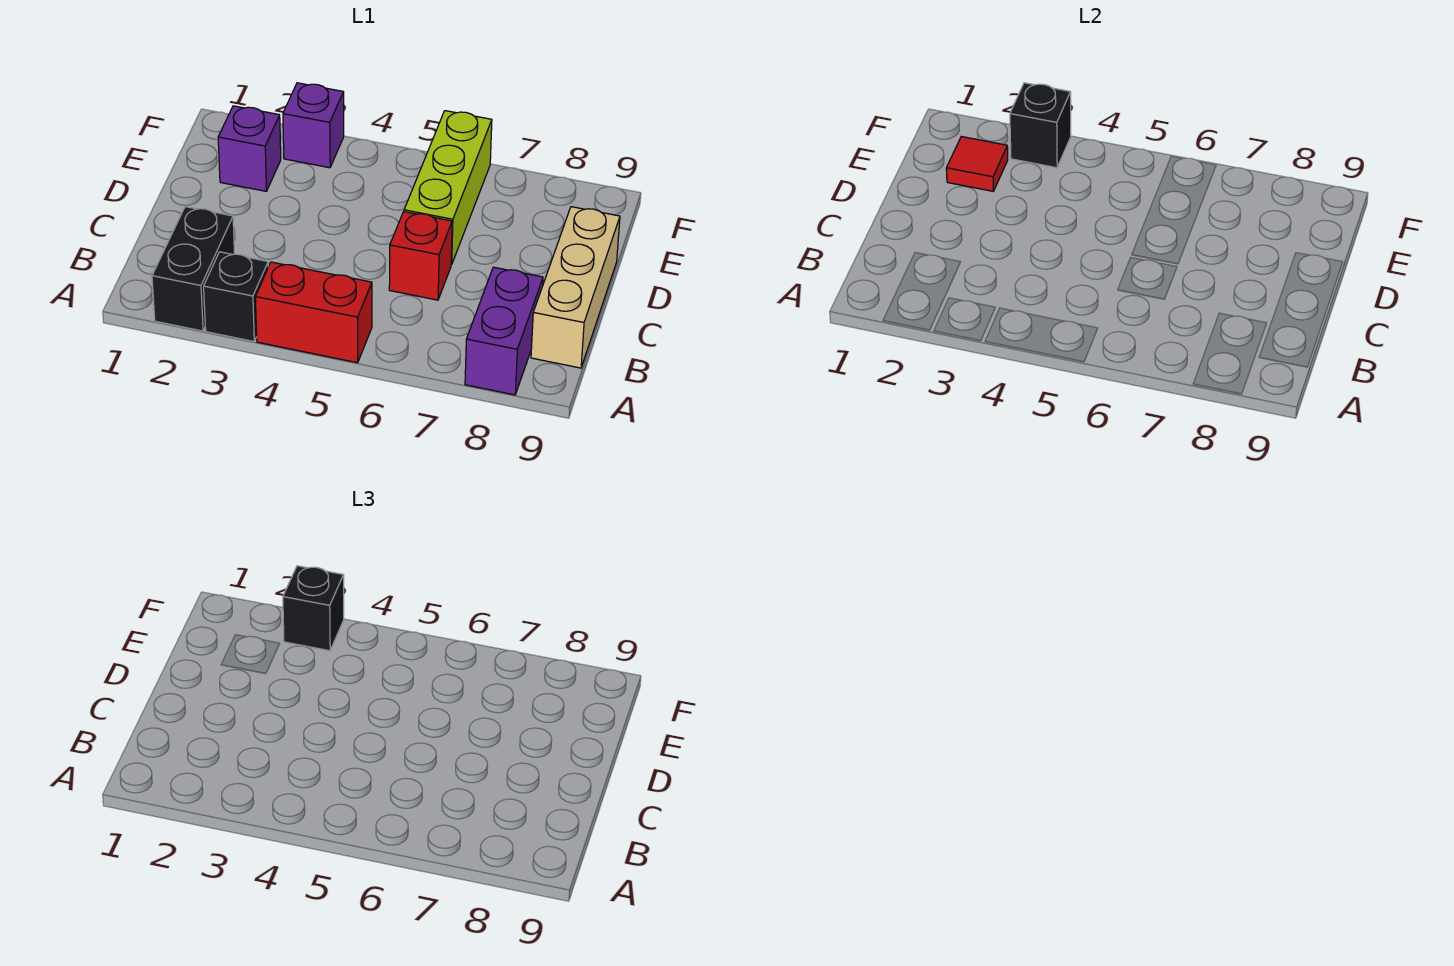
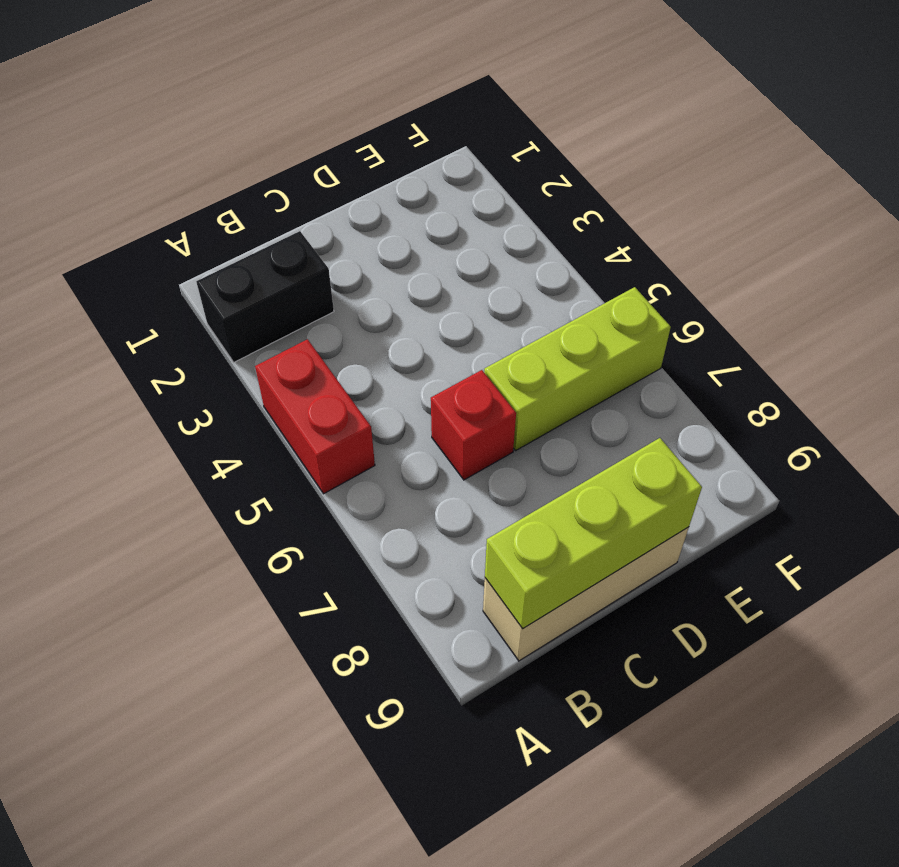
lime 1x3 brick [485,438,702,629] -> none
none -> black 1x1 brick [204,252,268,341]
none -> purple 1x2 brick [465,267,543,395]
none -> purple 1x1 brick [218,106,281,191]

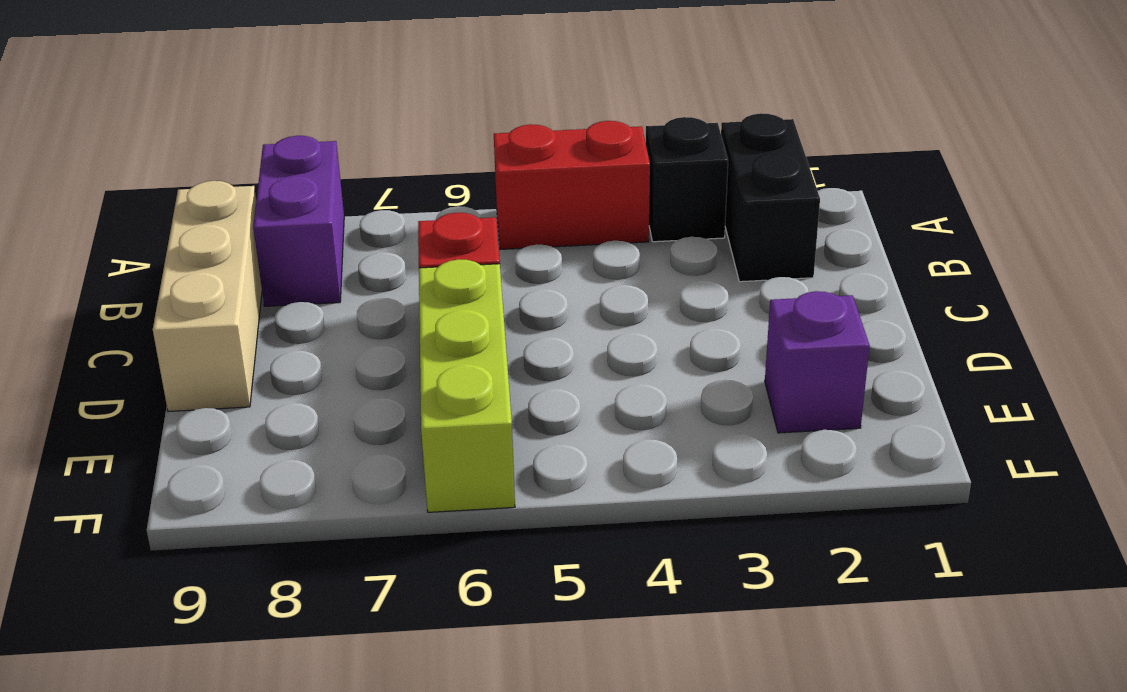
none -> purple 1x1 brick [283,83,344,168]
none -> red 1x1 tile [946,137,1008,191]
none -> black 1x1 brick [1010,83,1071,168]

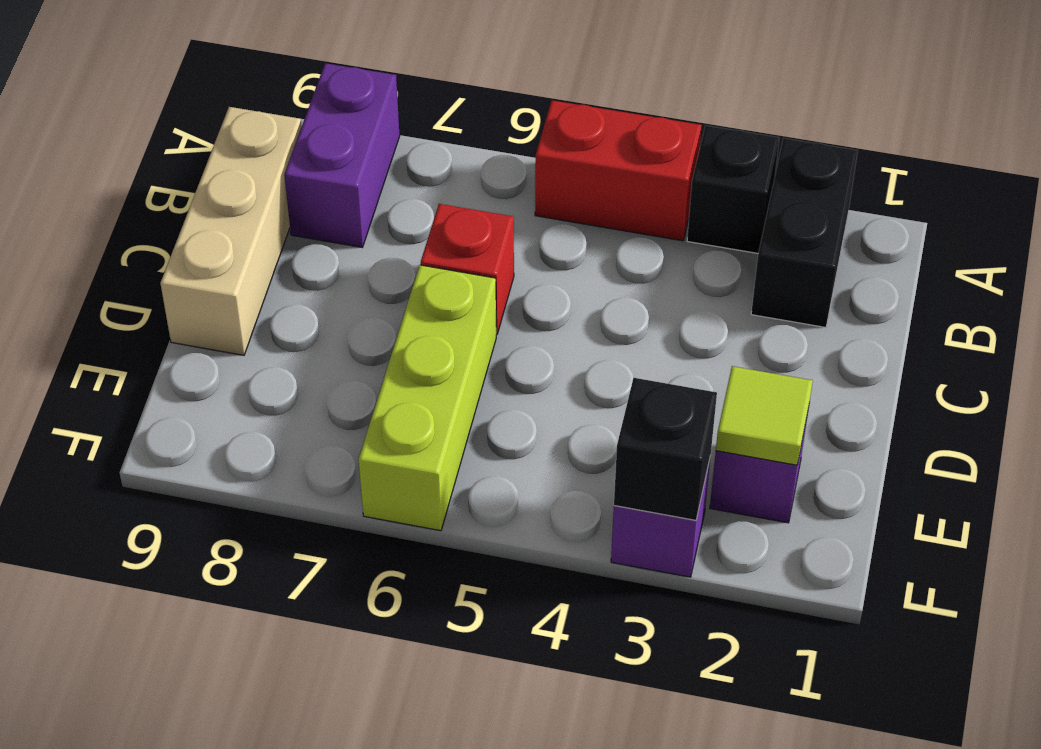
lime 1x1 tile [716,366,813,465] -> red 1x1 tile [946,137,1008,191]
none -> black 1x1 brick [283,566,344,651]

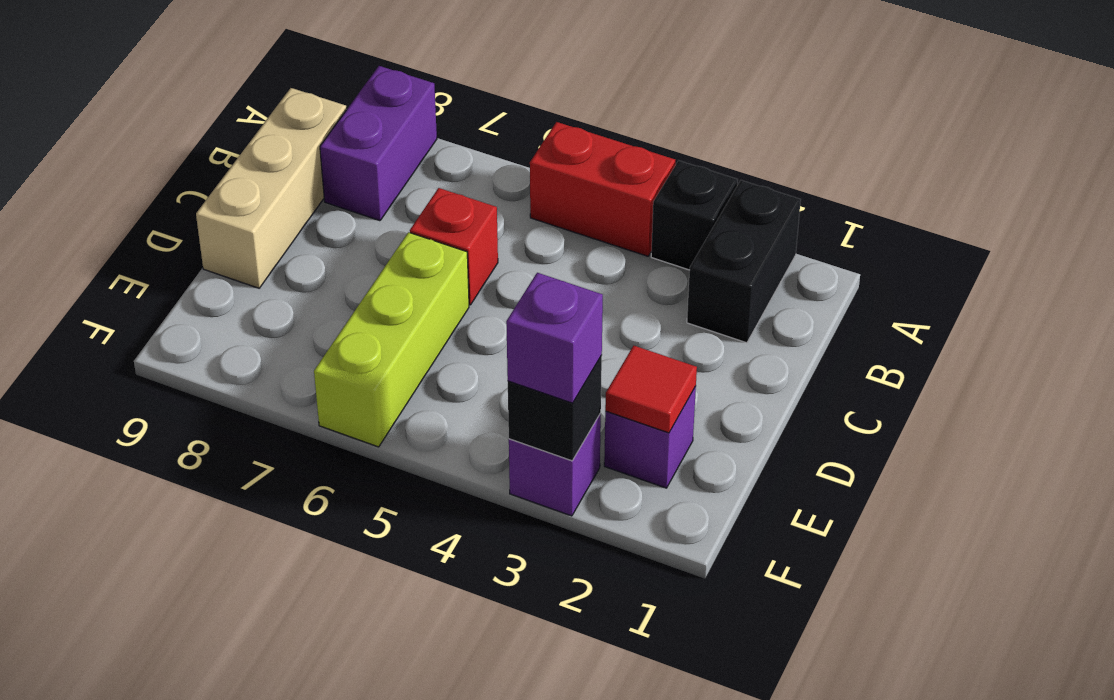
purple 1x1 brick [506,273,603,403] -> black 1x1 brick [283,566,344,651]

